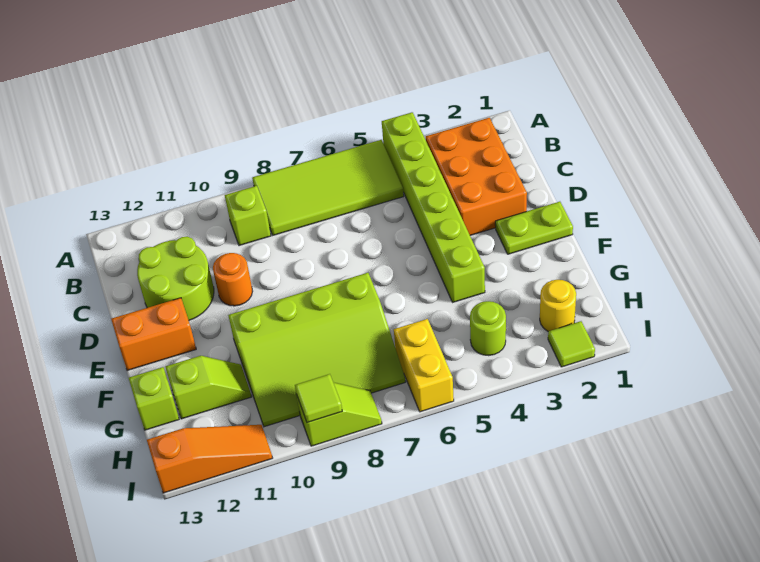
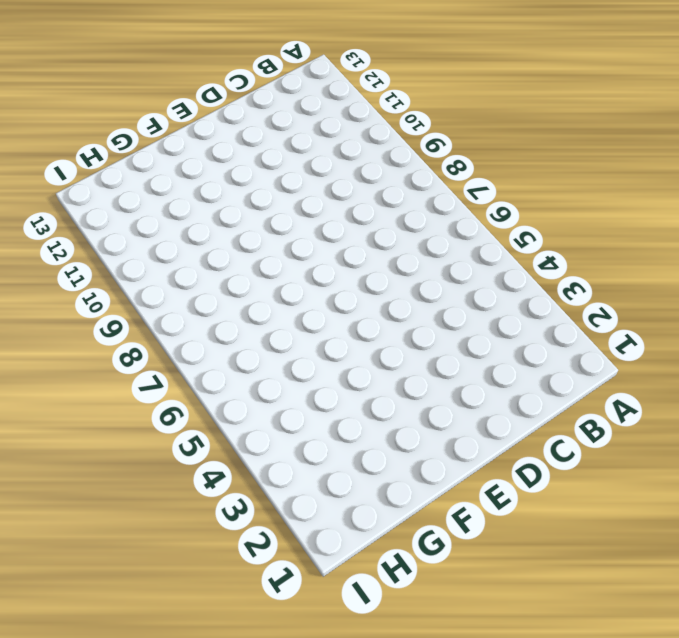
none -> lime 1x6 brick [382,112,485,302]
none -> lime 2x4 tile [252,140,404,235]
none -> orange 2x3 brick [426,118,527,235]

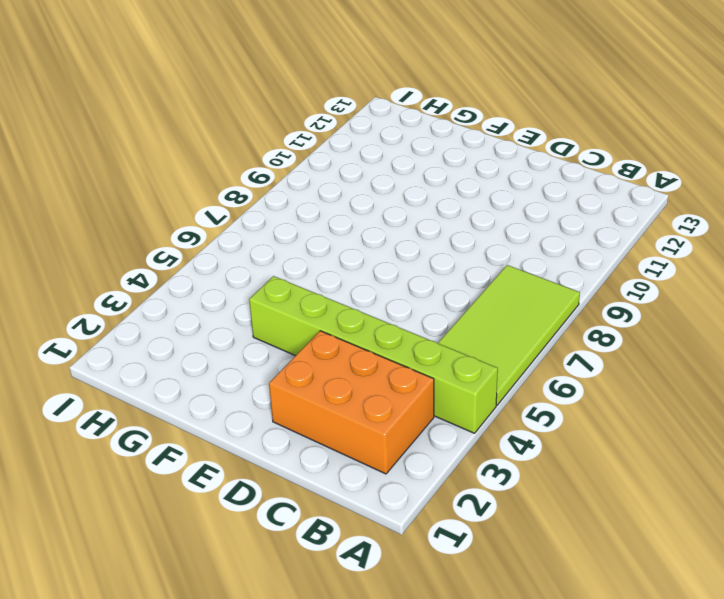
none -> lime 1x1 brick [225,186,271,246]
none -> lime 2x2 round brick [137,237,214,320]
none -> orange 1x1 round brick [213,253,253,306]

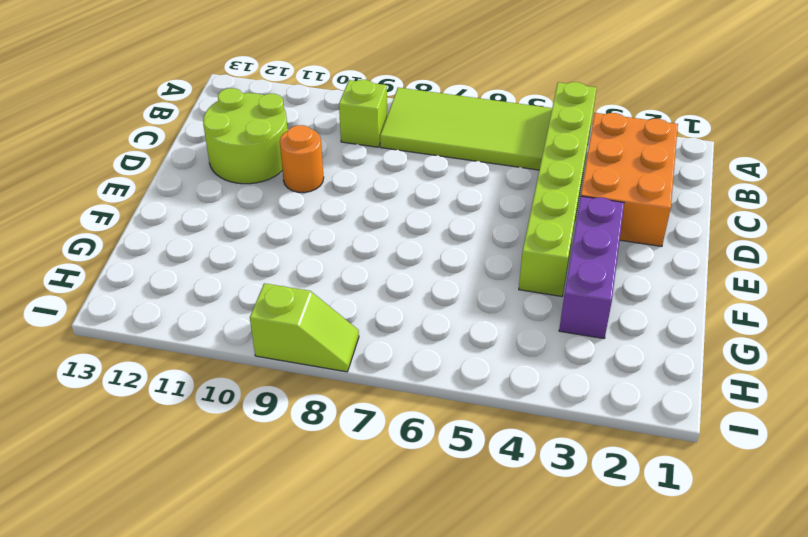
purple 1x3 brick [559,196,624,339] -> none
none -> lime 1x2 plate [495,202,573,254]
none -> orange 1x2 brick [111,298,196,371]
none -> lime 3x4 slope [228,273,406,427]

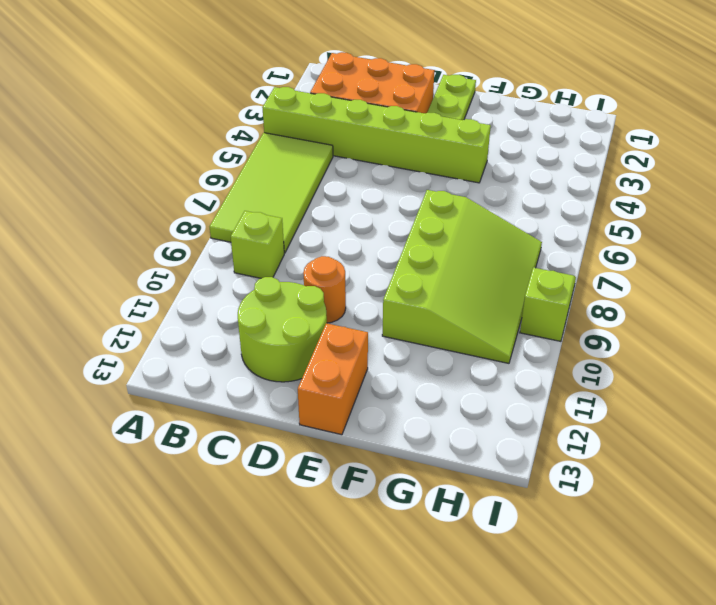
none -> lime 1x2 slope [166,356,252,419]
none -> lime 1x1 brick [129,367,179,430]
none -> yellow 1x1 round brick [540,280,576,332]

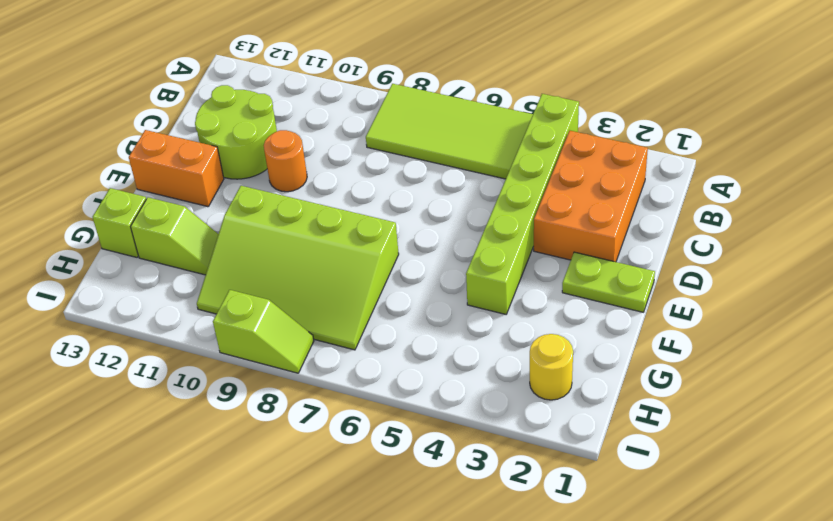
none -> lime 1x1 brick [225,186,271,246]
none -> lime 1x1 round brick [470,301,506,356]
none -> yellow 1x2 brick [394,319,454,412]

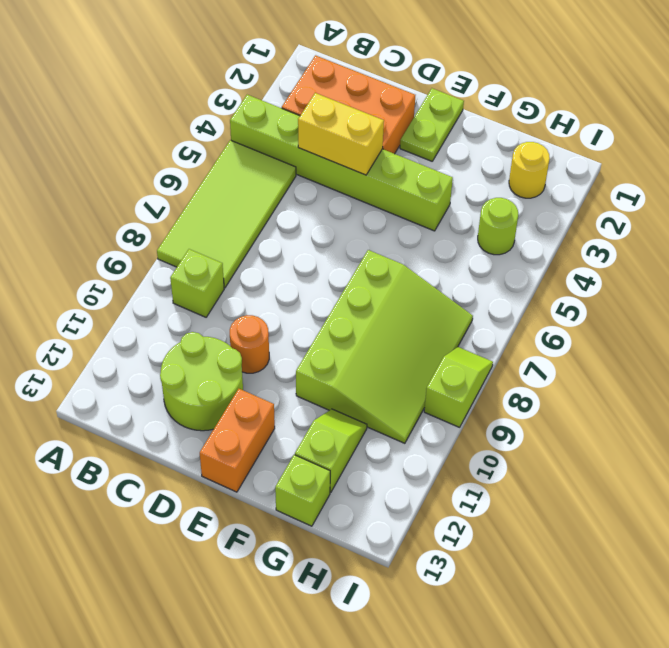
yellow 1x2 brick [298,93,384,175] -> yellow 1x2 brick moved to [394,319,454,412]
none -> lime 1x1 tile [548,321,595,367]
none -> orange 1x3 slope [147,425,272,493]
none -> lime 1x1 tile [295,374,342,423]

